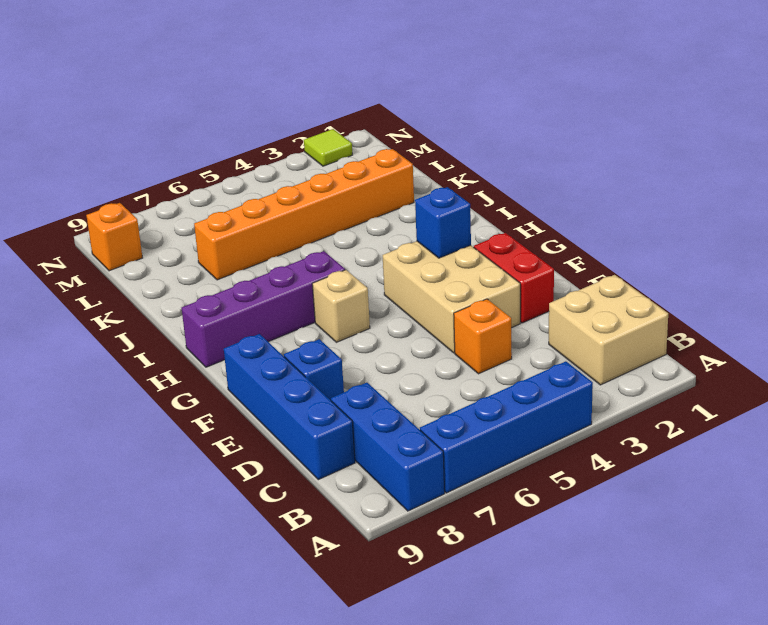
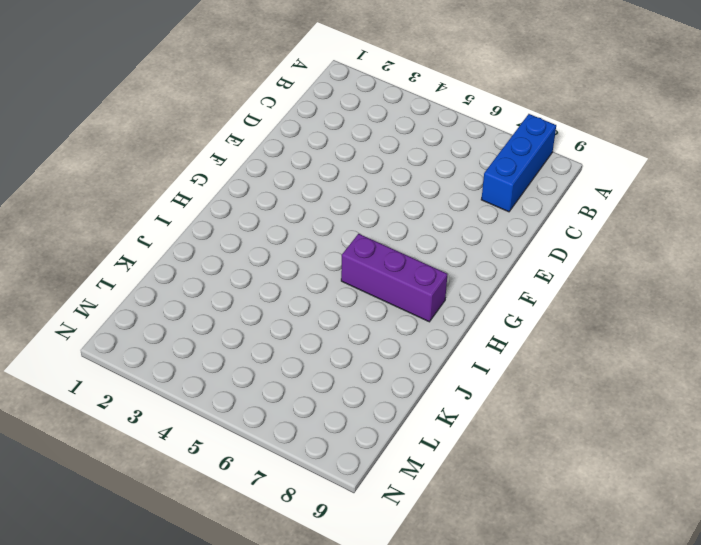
purple 1x3 brick [341,234,447,322] -> purple 1x4 brick [181,251,345,367]
none -> blue 1x4 brick [420,361,593,493]
none -> tan 2x2 brick [549,275,668,385]
none -> blue 1x4 brick [224,334,355,480]

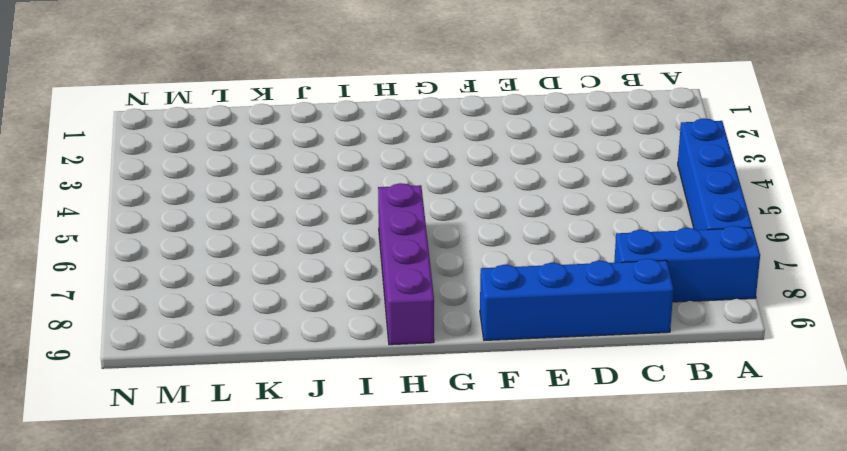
none -> tan 2x2 brick [549,275,668,385]
none -> orange 1x1 brick [454,299,512,374]
none -> red 1x2 brick [474,233,554,323]

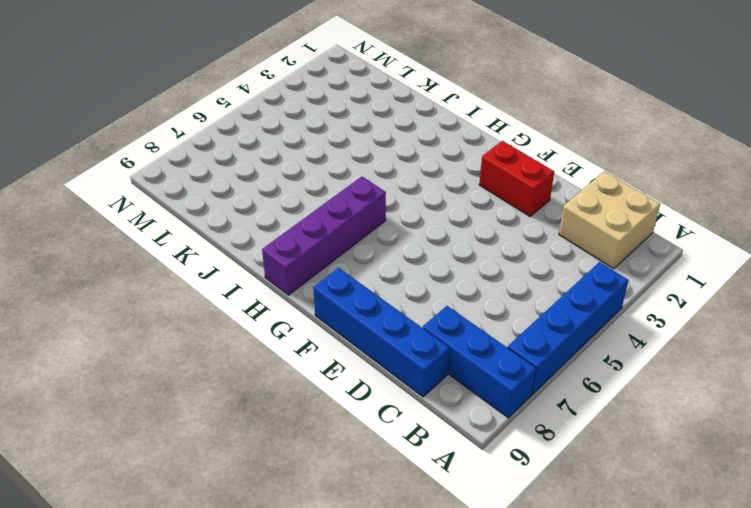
none -> orange 1x1 brick [454,299,512,374]
none -> tan 2x3 brick [383,241,520,353]
none -> blue 1x1 brick [284,339,344,400]

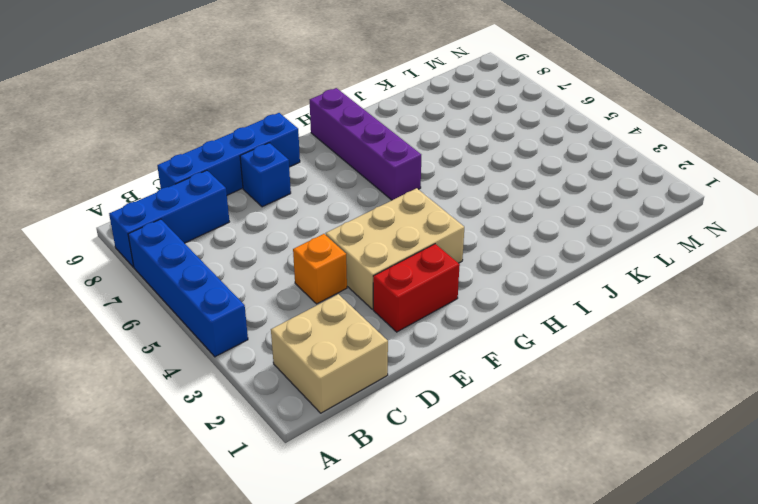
none -> tan 1x1 brick [312,270,370,342]
none -> orange 1x6 brick [194,149,414,280]
none -> orange 1x1 brick [86,203,142,271]

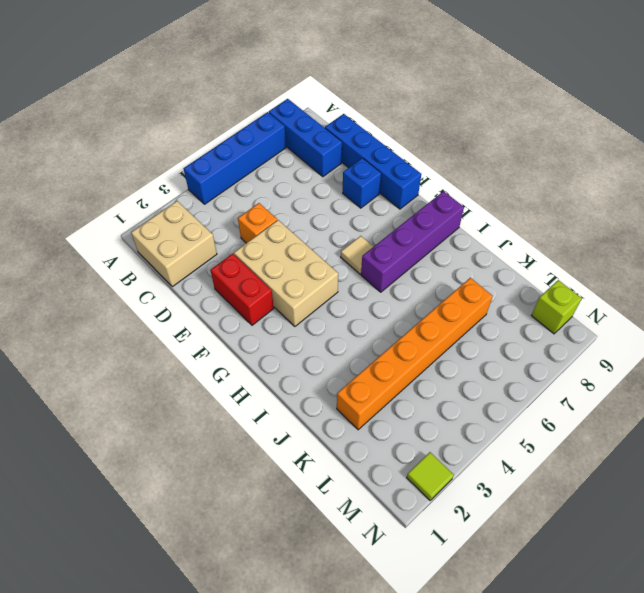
tan 1x1 tile [341,236,374,274] -> tan 1x1 brick [312,270,370,342]
lime 1x1 brick [531,280,582,334] -> orange 1x1 brick [86,203,142,271]
none -> blue 1x1 brick [415,187,471,258]

